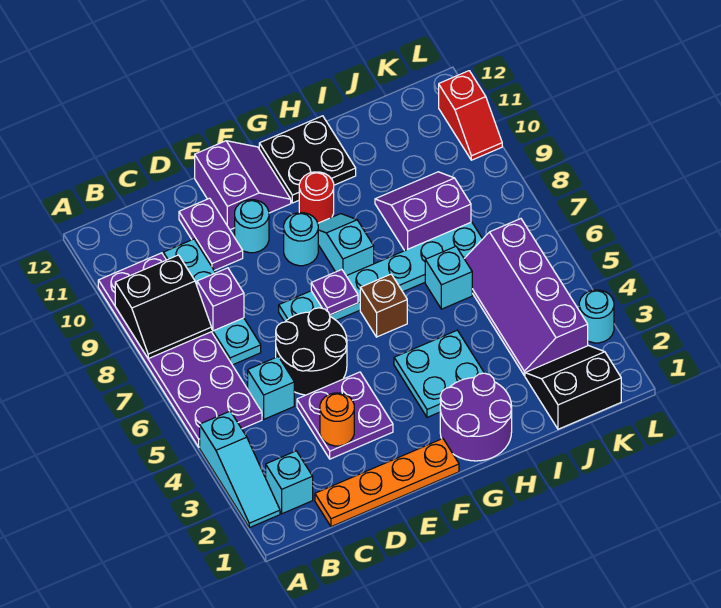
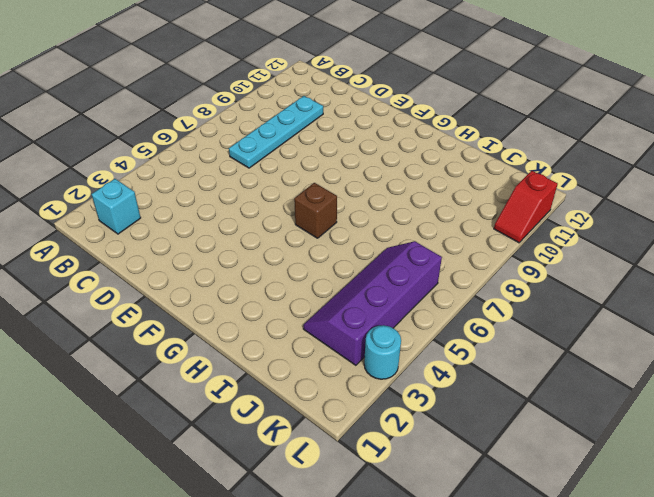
none -> cyan 1x3 slope [200,411,280,528]
none -> purple 2x6 plate [98,253,262,447]
none -> orange 1x4 plate [315,439,459,527]

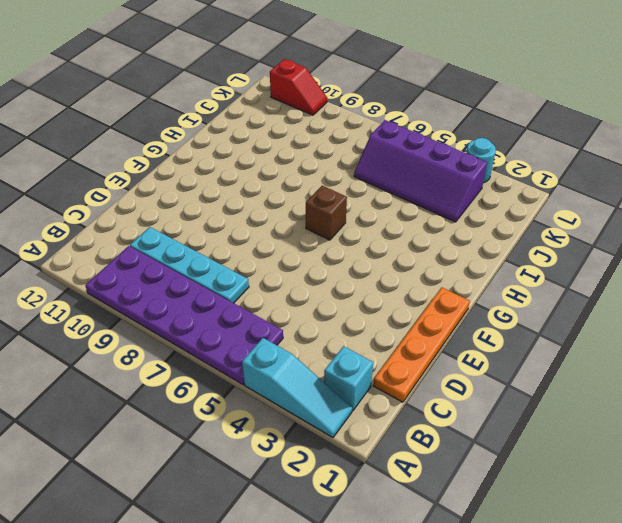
none -> cyan 1x1 brick [248,357,294,419]
none -> purple 2x2 plate [297,372,393,459]
none -> black 2x2 round brick [276,308,347,395]

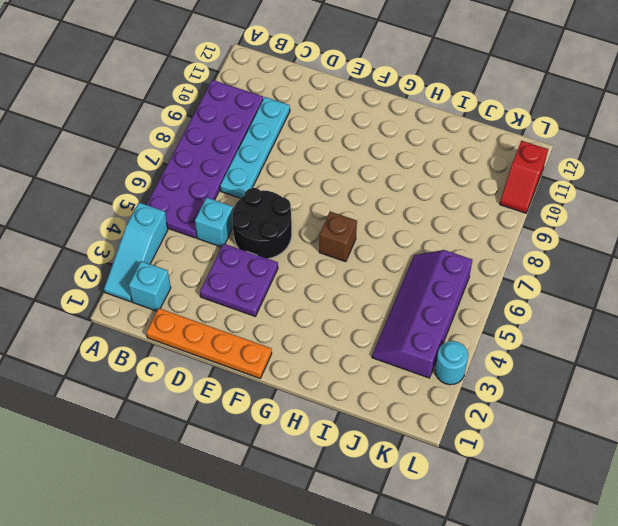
none -> purple 1x2 plate [179,198,243,271]
none -> cyan 1x6 plate [279,222,482,322]
none -> cyan 1x1 round brick [235,200,269,253]

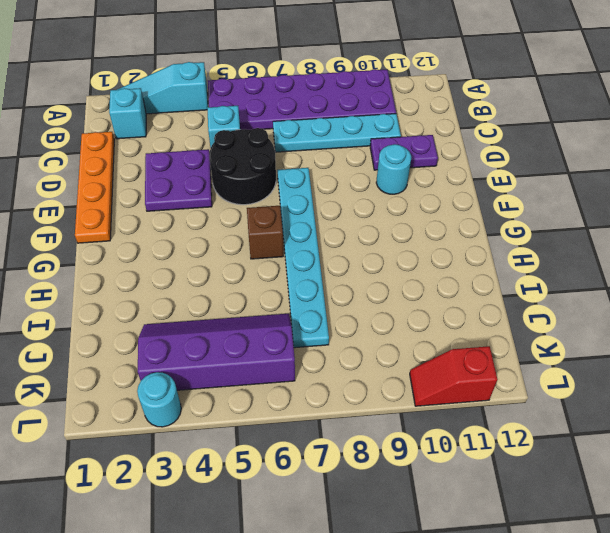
none -> purple 2x2 slope [195,141,291,230]
none -> cyan 1x1 round brick [284,213,318,266]
none -> purple 2x2 round brick [440,373,512,461]

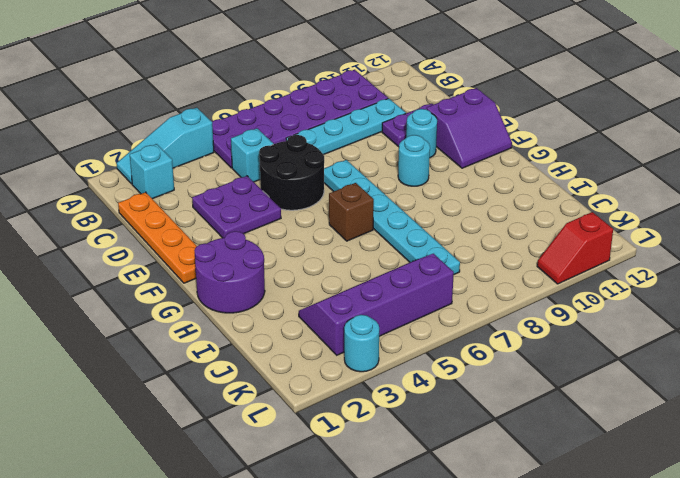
none -> cyan 2x2 plate [394,330,484,417]
none -> cyan 1x2 slope [318,214,374,276]
none -> red 1x1 round brick [299,172,334,223]

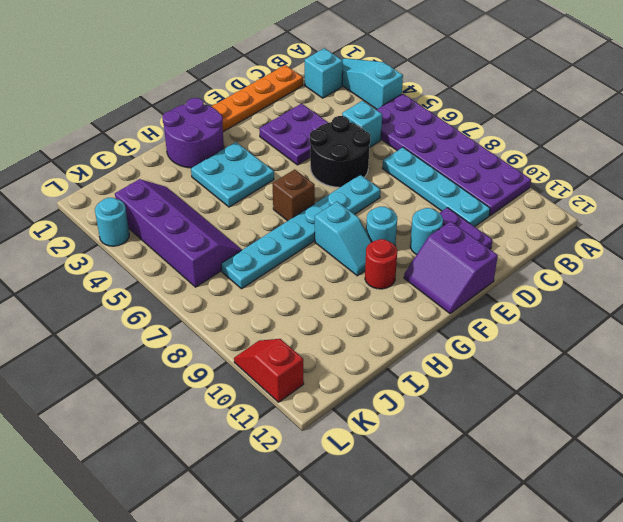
none -> black 2x2 plate [259,116,356,203]
none -> cyan 1x1 brick [425,246,472,309]
none -> purple 2x2 slope [375,172,471,251]

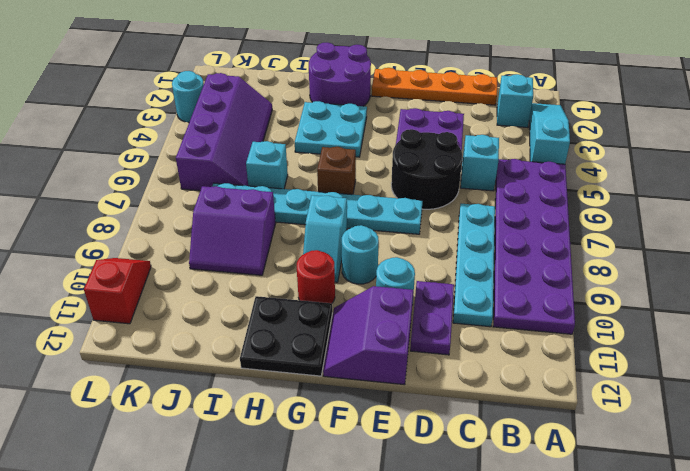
none -> black 2x2 slope [525,346,621,429]
none -> black 2x2 slope [115,255,212,359]
none -> purple 1x1 brick [197,268,244,331]

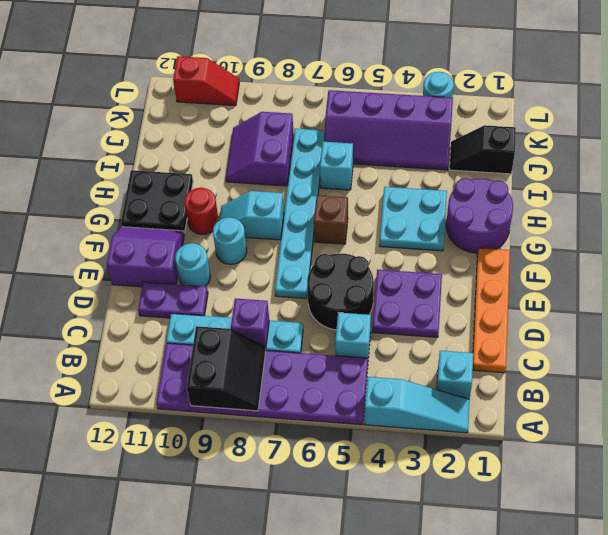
black 1x2 slope [449,125,516,174] -> black 2x2 slope [525,346,621,429]
none -> orange 1x1 round brick [320,393,354,446]
none -> purple 1x1 plate [311,270,358,315]

